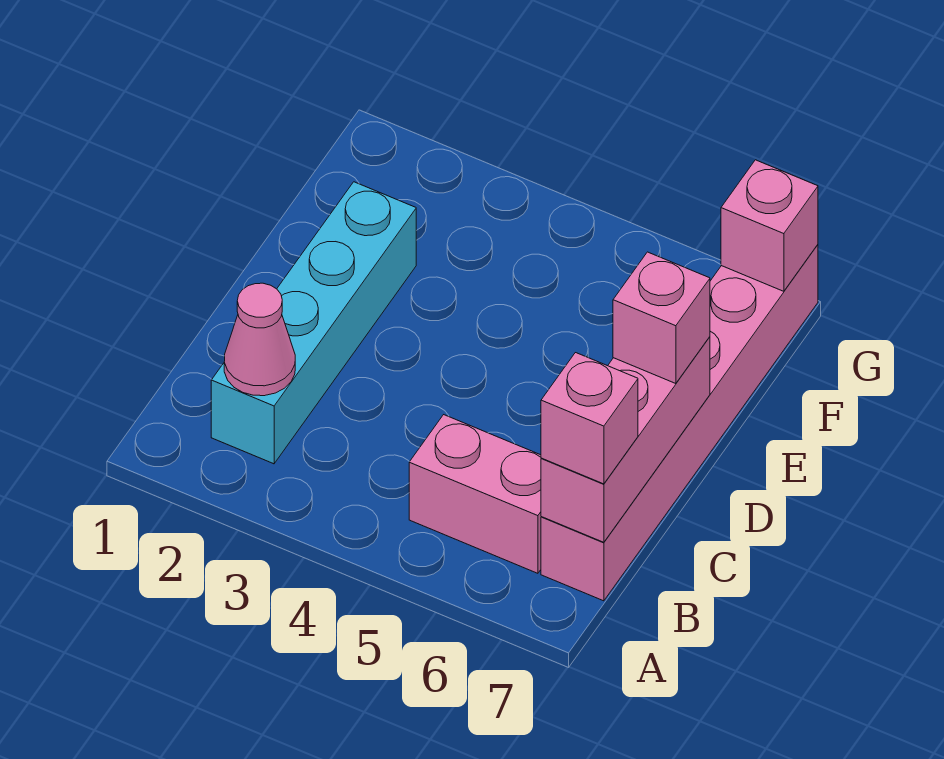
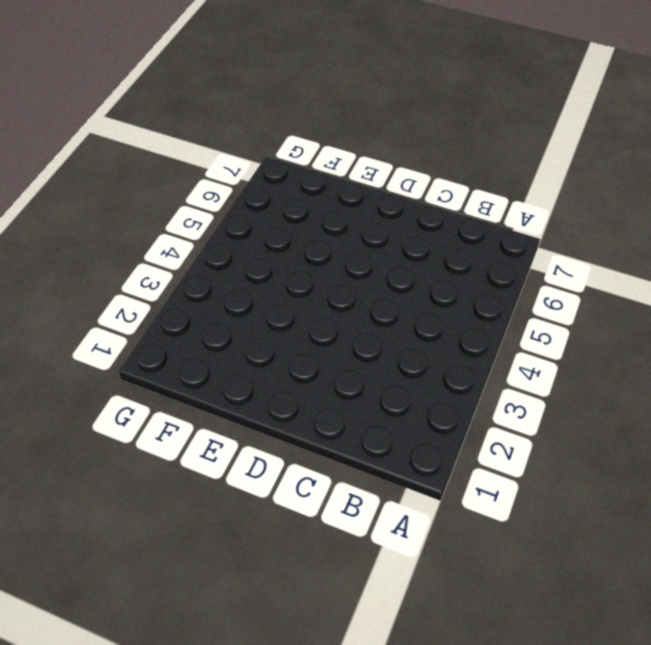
none -> cyan 1x4 brick [211,182,416,464]
none -> pink 1x2 brick [409,415,541,573]

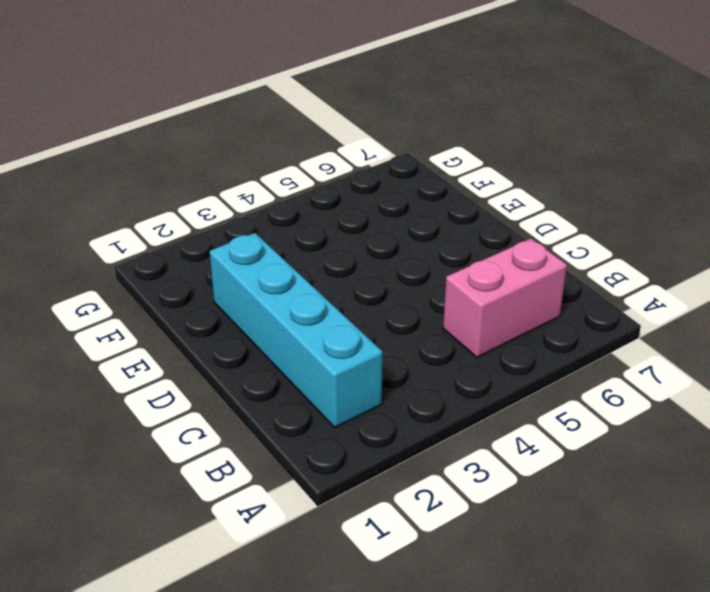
none -> pink 1x6 brick [541,245,818,601]
none -> pink 1x1 cone [224,283,295,396]

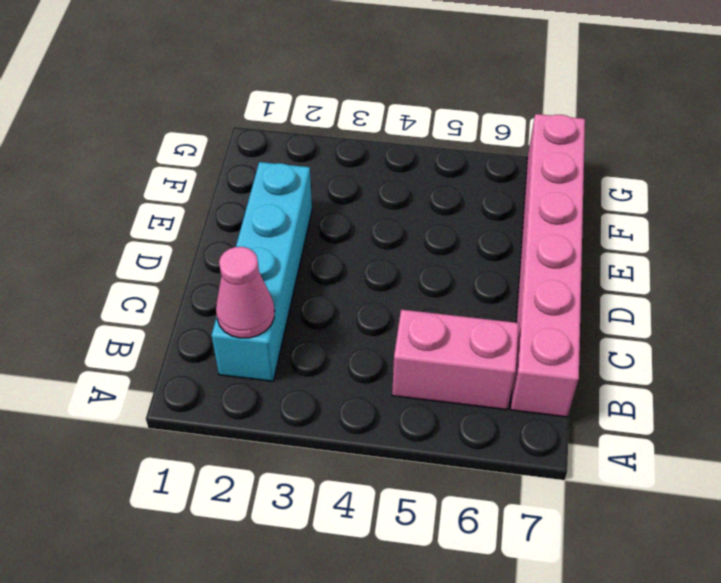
none -> pink 1x3 brick [541,337,710,542]
none -> pink 1x1 brick [721,160,818,291]

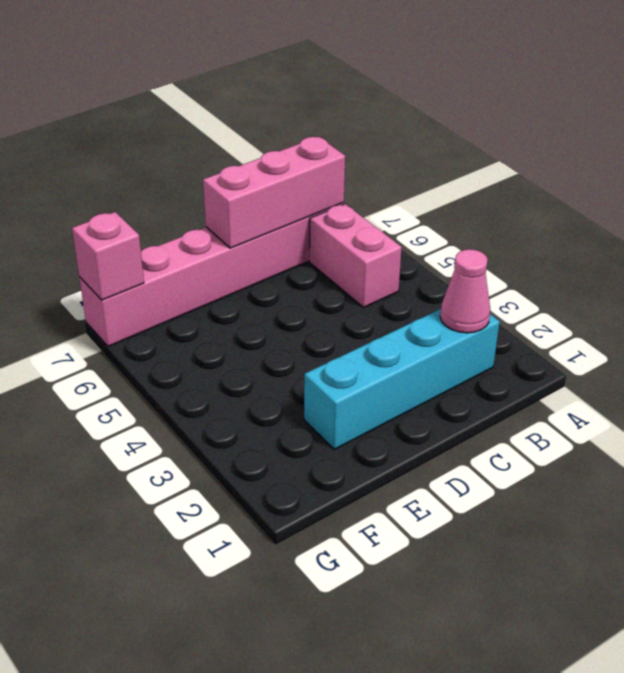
none -> pink 1x1 brick [541,353,638,484]
none -> pink 1x1 brick [613,252,710,384]

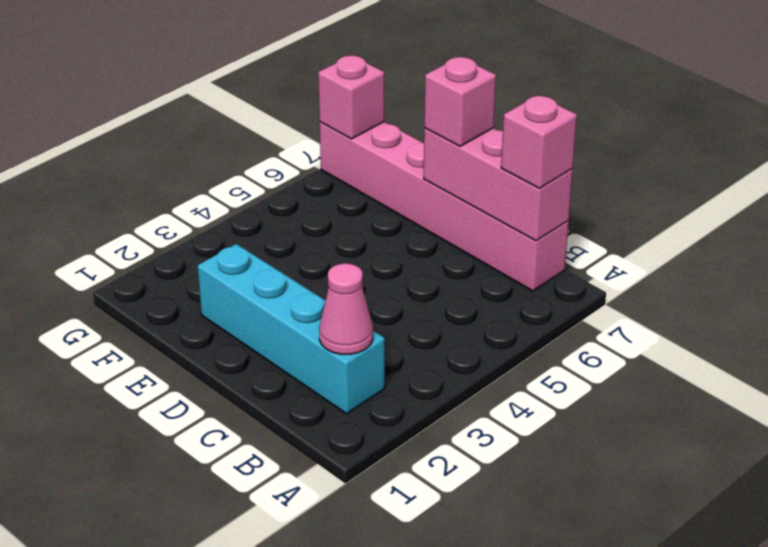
none -> pink 1x2 brick [409,415,541,573]

